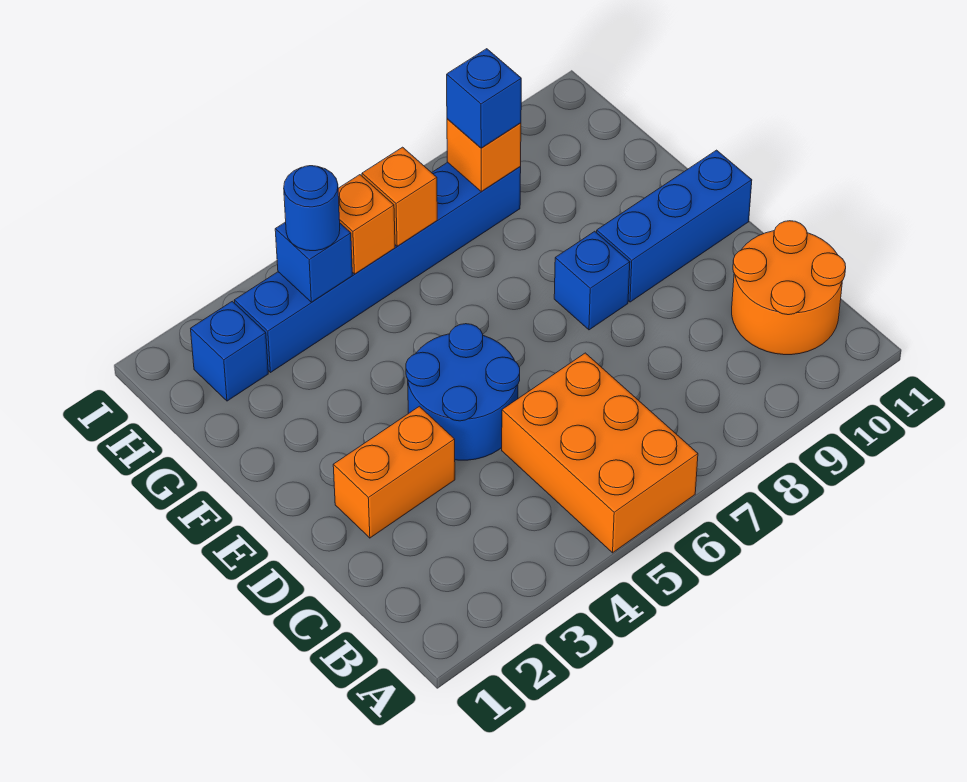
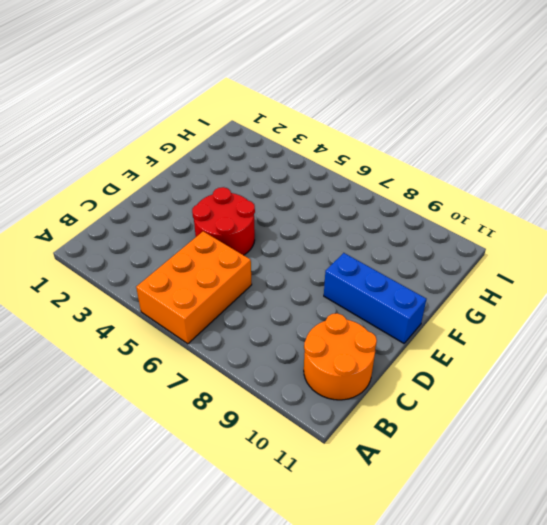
red 2x2 round brick [192,187,255,255] -> blue 2x2 round brick [406,324,520,460]
none -> orange 1x2 brick [333,406,455,538]
none -> blue 1x1 brick [554,231,630,330]
none -> blue 1x1 brick [191,301,268,401]

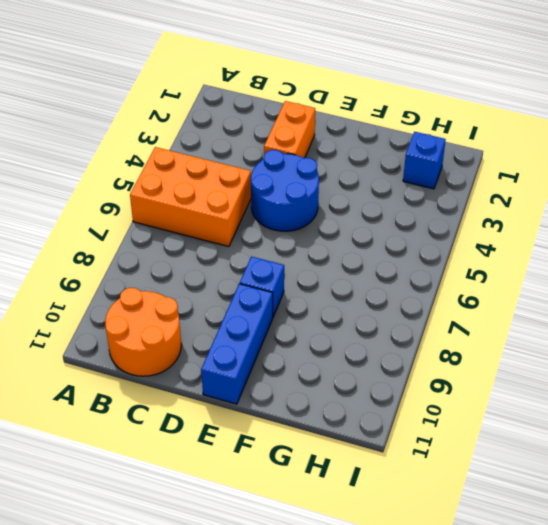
none -> blue 1x6 brick [234,162,521,372]
none -> blue 1x1 brick [275,222,352,302]
none -> orange 1x1 brick [338,175,395,274]

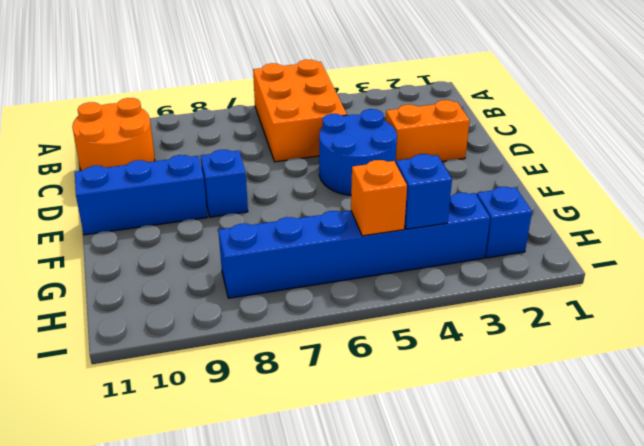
none -> orange 1x1 brick [362,147,437,246]
none -> orange 1x1 brick [447,119,521,191]
none -> blue 1x1 round brick [284,166,340,251]

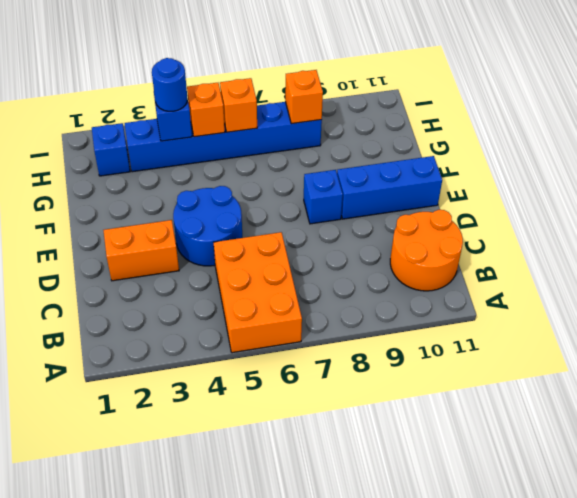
none -> blue 1x1 brick [447,49,521,148]

